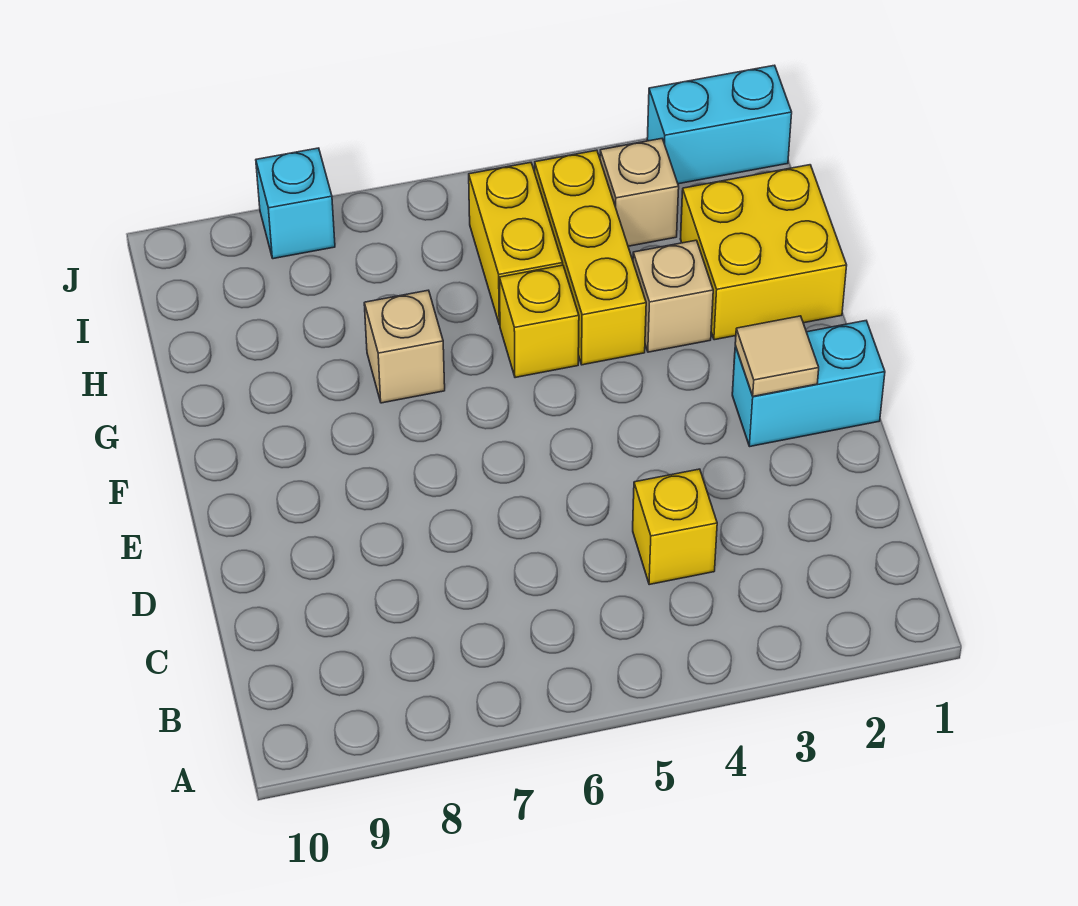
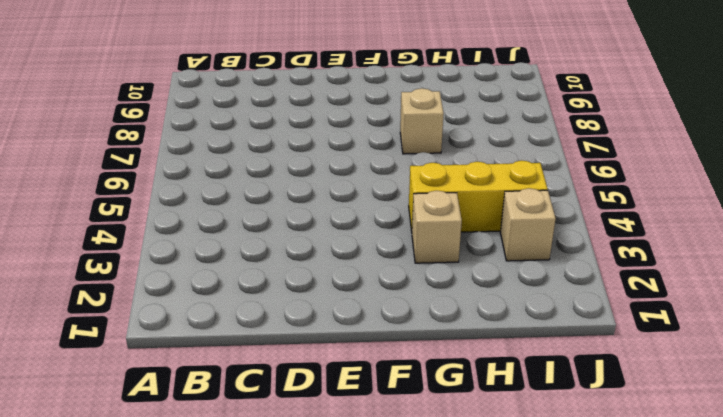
none -> yellow 1x1 brick [633,469,717,585]
none -> cyan 1x2 brick [732,321,885,446]
none -> yellow 2x2 brick [680,165,847,340]

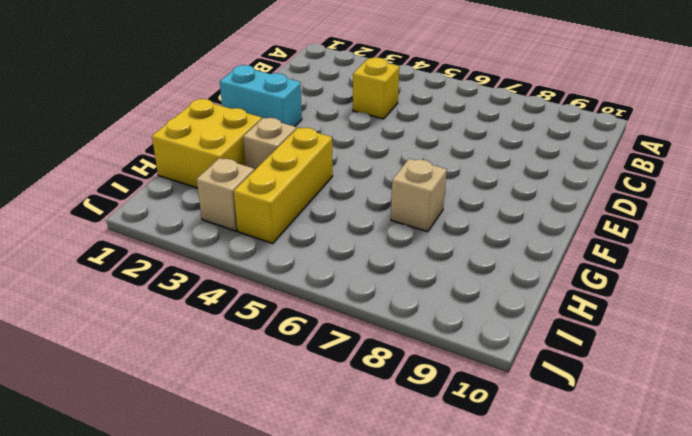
none -> yellow 1x1 brick [499,265,579,378]
none -> yellow 1x2 brick [469,163,563,325]
none -> cyan 1x2 brick [647,65,792,184]

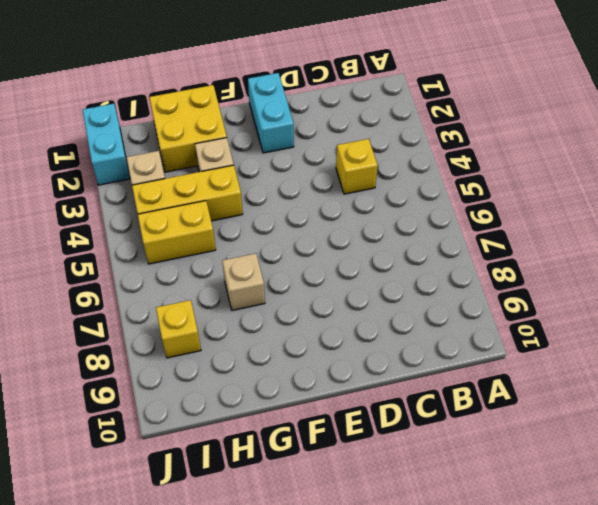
yellow 1x1 brick [156,300,201,358] -> yellow 1x1 brick moved to [499,265,579,378]
none -> cyan 1x1 brick [256,148,335,259]
none -> tan 1x1 tile [735,316,819,396]

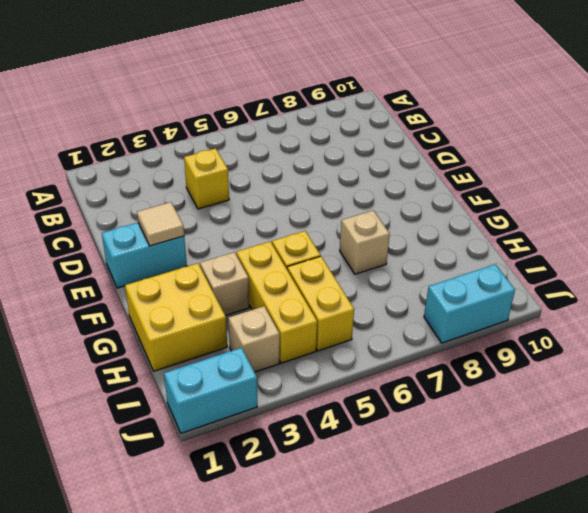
cyan 1x2 brick [424,264,515,343] -> cyan 1x1 brick [256,148,335,259]

